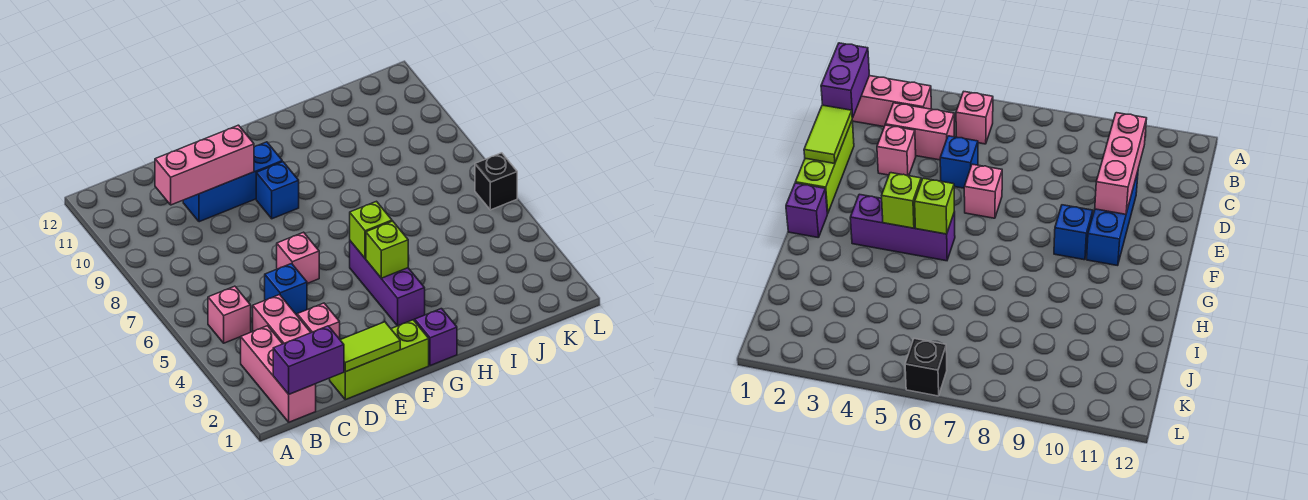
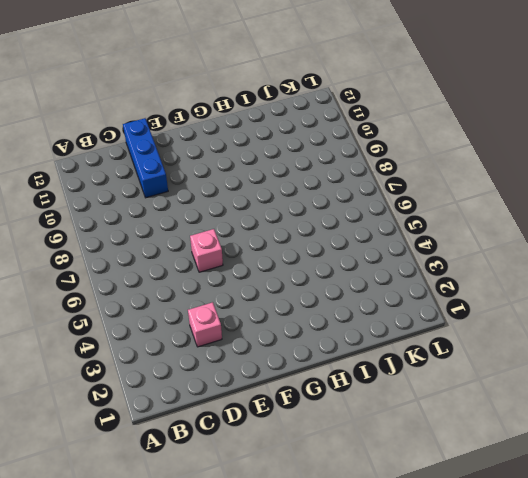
blue 1x3 brick [123,118,168,198] -> blue 1x3 brick turned to [183,142,282,222]
none -> pink 1x3 brick [241,326,316,422]
none -> pink 1x1 brick [208,286,251,343]
none -> pink 1x2 brick [253,295,311,344]

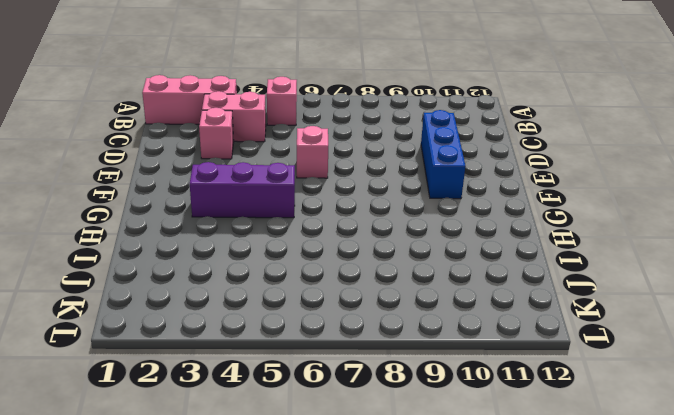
none -> lime 1x3 brick [330,320,429,400]
none -> blue 1x1 brick [265,264,307,314]
none -> blue 1x1 brick [256,162,299,219]

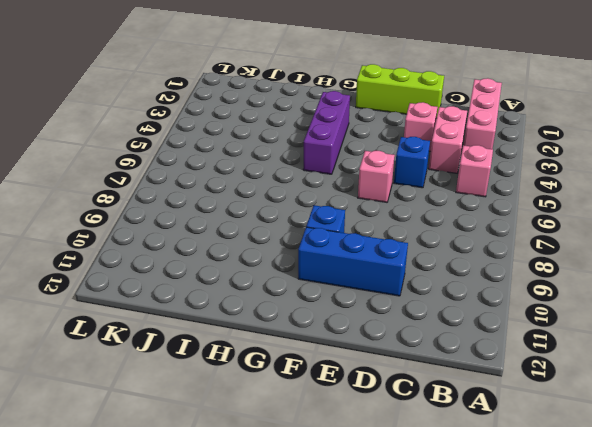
none -> purple 1x1 brick [415,309,457,366]
none -> black 1x1 brick [475,153,517,210]
none -> purple 1x2 brick [273,326,344,394]

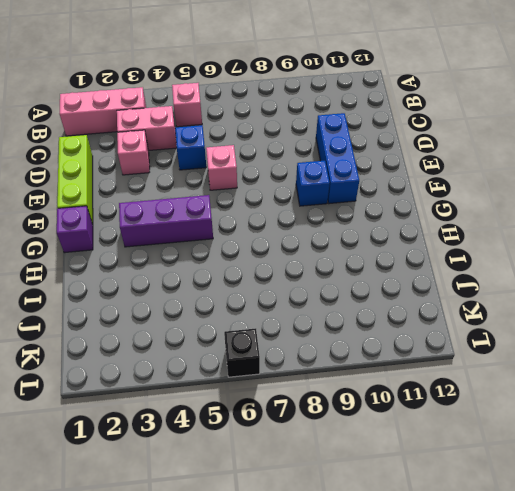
none -> purple 1x2 brick [273,326,344,394]
none -> pink 1x3 brick [155,125,254,205]
none -> lime 1x2 tile [341,322,400,372]

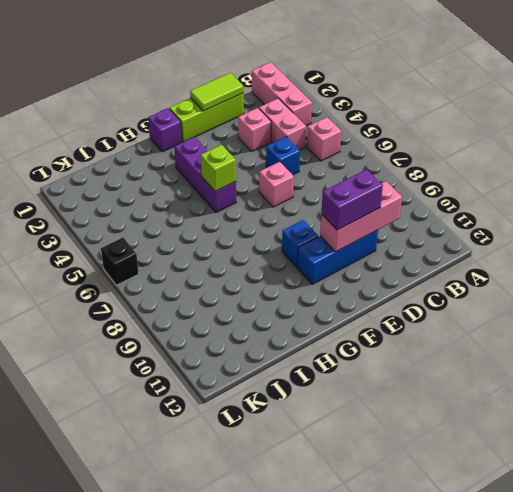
purple 1x2 brick [321,169,383,230] -> purple 1x2 brick moved to [273,326,344,394]
none -> lime 1x1 brick [366,221,408,278]

